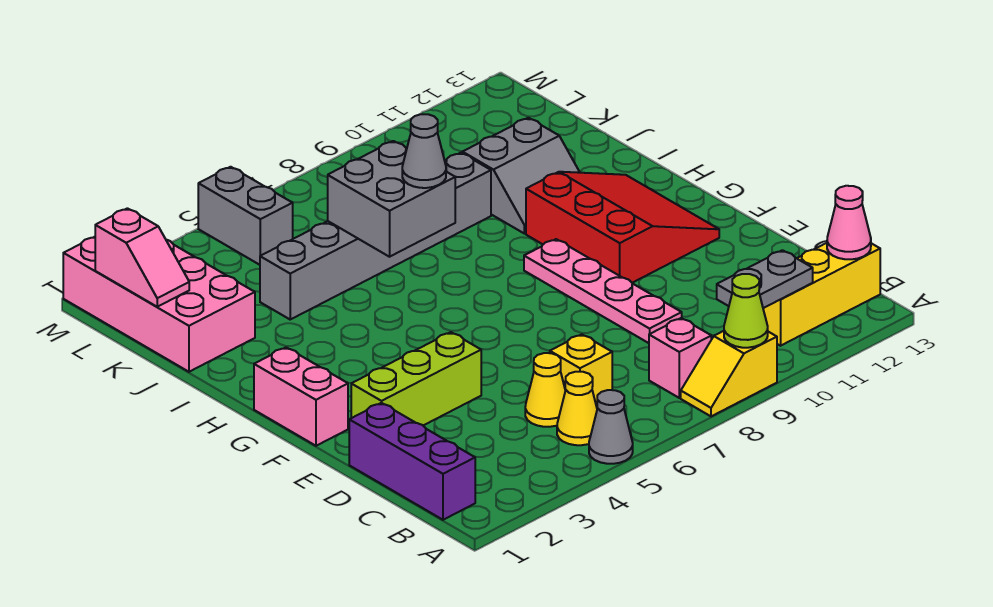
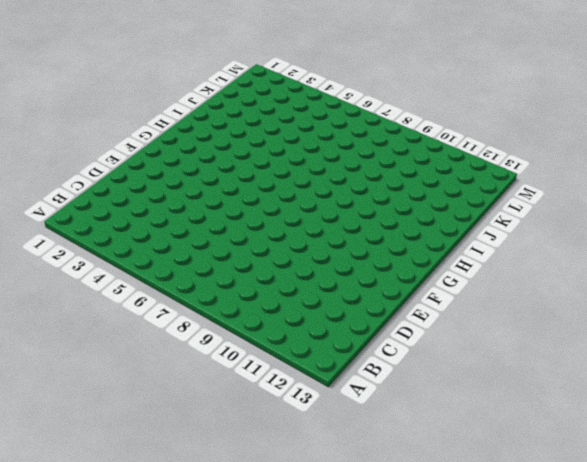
none -> grey 1x1 cone [589,390,633,464]
none -> yellow 1x2 slope [681,331,777,416]
none -> purple 1x3 brick [349,403,475,520]

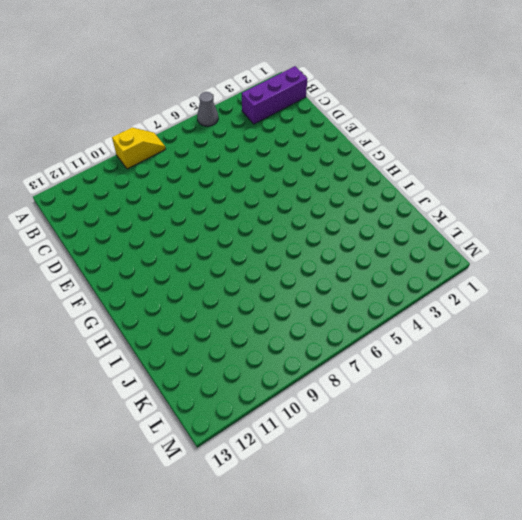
purple 1x3 brick [242,66,307,124] -> purple 1x3 brick turned to [349,403,475,520]
none -> yellow 1x1 cone [557,372,597,445]
none -> pink 1x1 brick [649,318,711,398]
none -> yellow 1x3 brick [763,243,880,346]

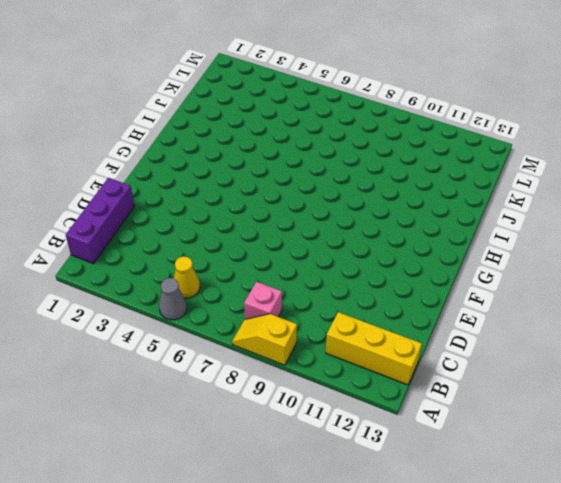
none -> yellow 1x1 cone [525,353,565,427]
none -> yellow 1x1 brick [550,334,612,406]
none -> pink 1x4 plate [524,239,682,343]

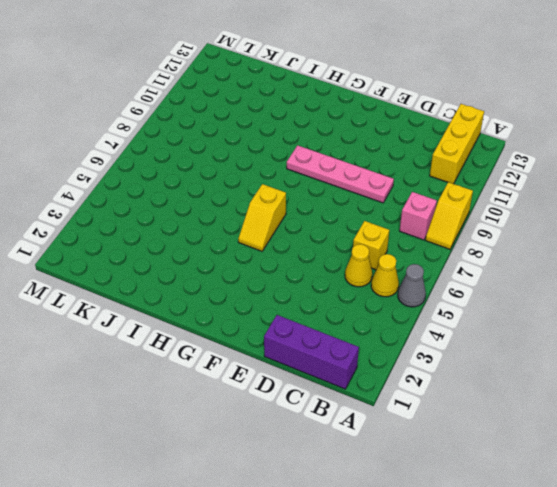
yellow 1x2 slope [238,184,286,251] -> none
none -> lime 1x3 brick [351,332,481,425]
none -> pink 1x2 brick [254,347,348,446]
none -> red 3x3 slope [526,172,719,283]

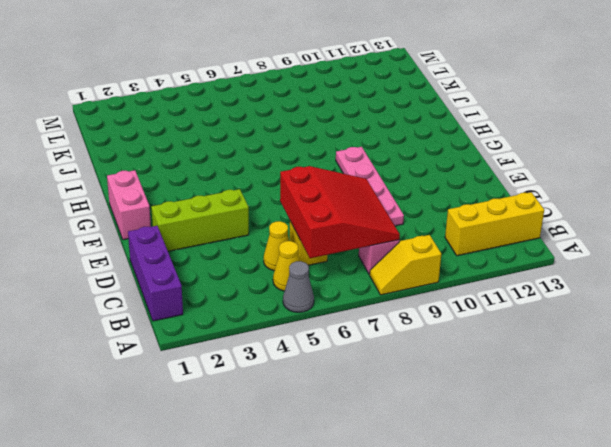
red 3x3 slope [280,166,400,258] -> red 3x3 slope moved to [526,172,719,283]
none -> grey 2x2 slope [463,118,580,234]
none -> pink 2x4 brick [63,237,255,372]
none -> grey 1x6 brick [260,153,491,319]

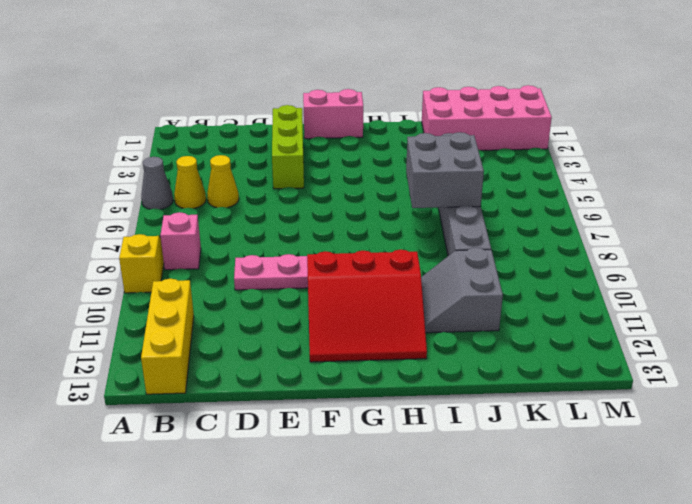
none -> purple 1x3 brick [349,403,475,520]
none -> yellow 1x1 brick [550,334,612,406]
none -> grey 1x2 brick [198,167,293,265]

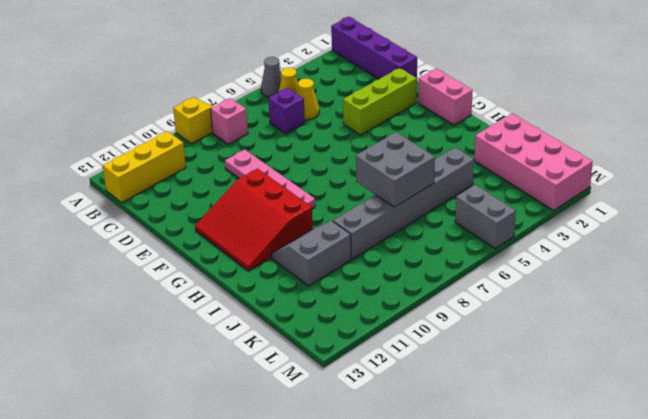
purple 1x4 brick [331,17,417,79] -> purple 1x3 brick [349,403,475,520]
purple 1x1 brick [268,88,305,134] -> yellow 1x1 brick [550,334,612,406]
none -> lime 1x1 cone [724,274,768,348]
none -> grey 1x2 plate [717,250,813,308]
none -> pink 1x1 cone [827,186,871,259]

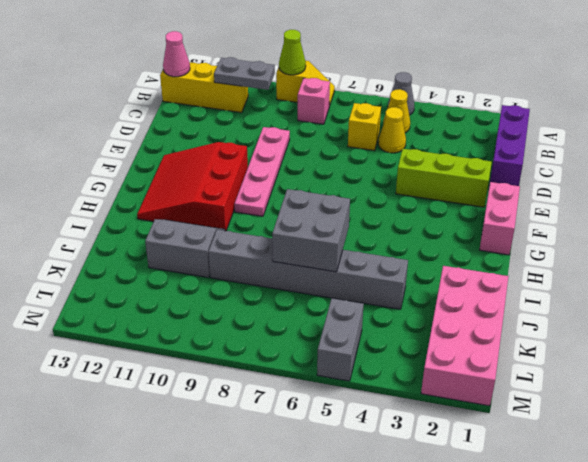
none -> pink 1x2 slope [95,208,189,307]
none -> grey 1x1 cone [402,114,446,188]

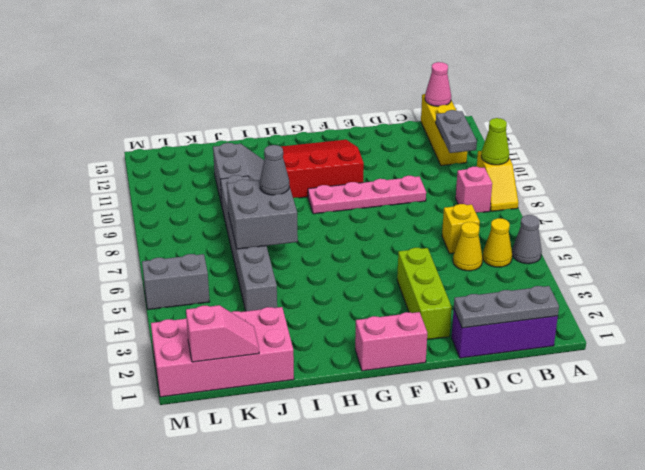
grey 1x3 plate [454,286,559,328] -> none

